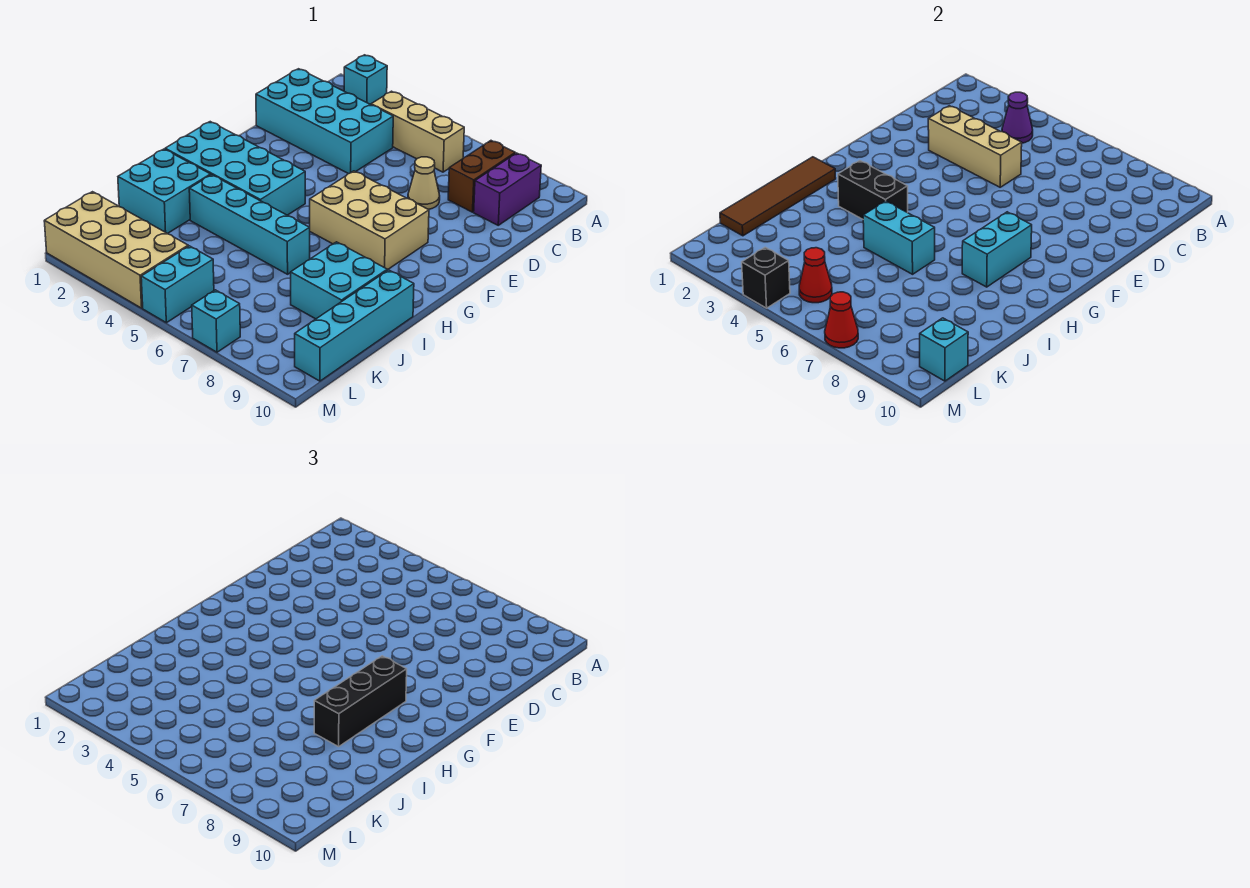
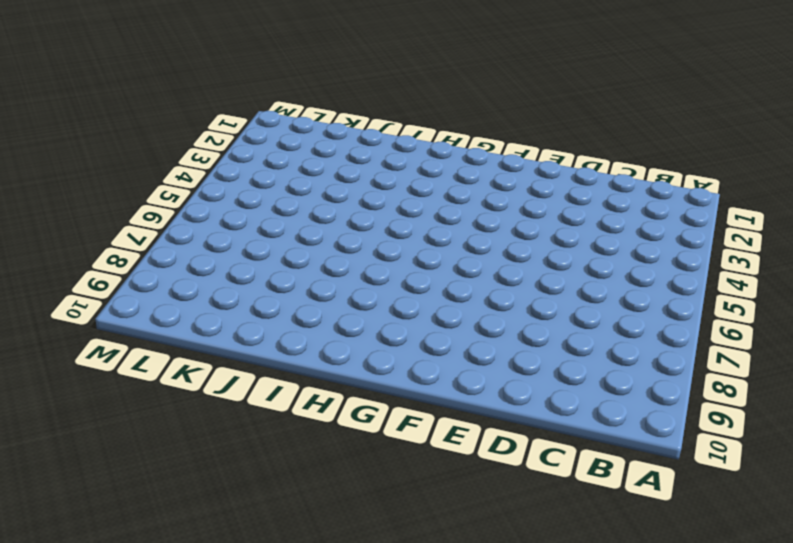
none -> cyan 1x1 brick [344,55,387,105]
none -> tan 1x3 brick [371,91,464,172]
none -> brown 1x2 brick [448,141,515,212]

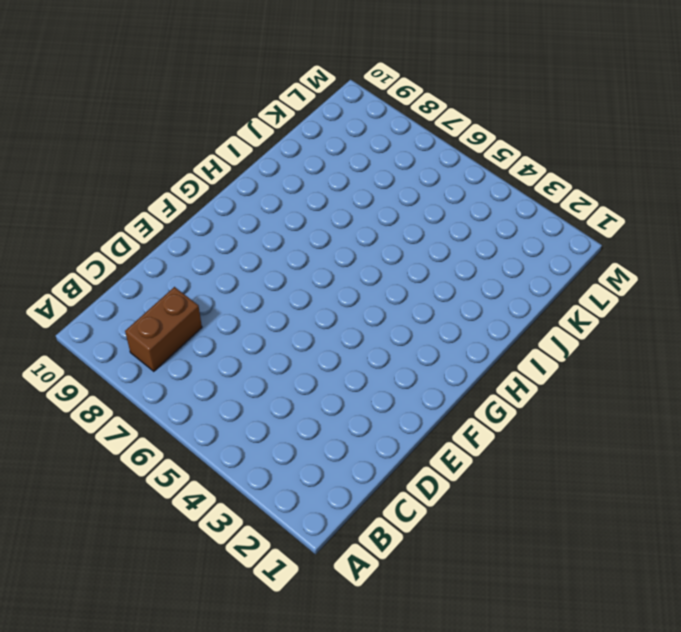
none -> cyan 1x1 brick [344,55,387,105]
none -> tan 1x3 brick [371,91,464,172]
none -> purple 1x2 brick [474,153,541,225]

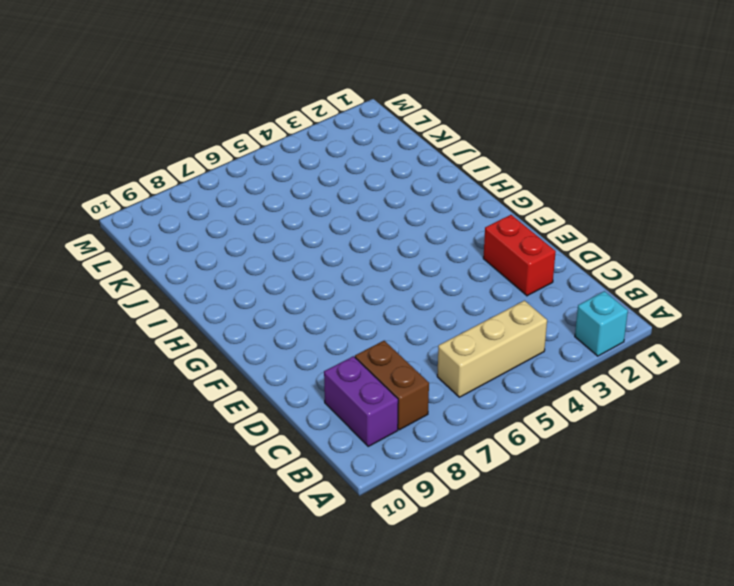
red 1x2 brick [483,215,556,296] -> cyan 2x4 brick [256,69,393,174]
none -> tan 1x1 cone [408,157,440,209]
none -> tan 2x3 brick [310,171,429,270]
none -> cyan 2x4 brick [165,122,305,215]

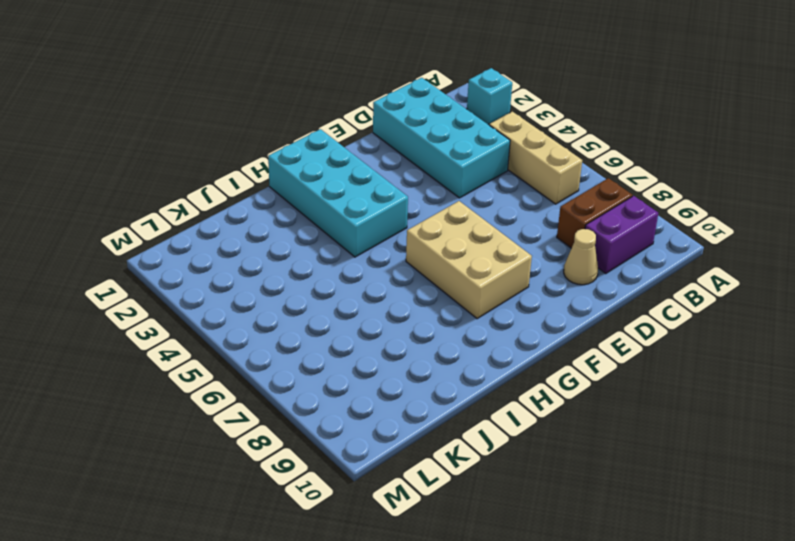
tan 1x1 cone [564,229,598,285] -> tan 1x1 cone moved to [408,157,440,209]
none -> cyan 2x2 brick [118,149,211,234]
none -> cyan 1x4 brick [189,175,310,274]
none -> cyan 2x2 brick [291,242,387,319]

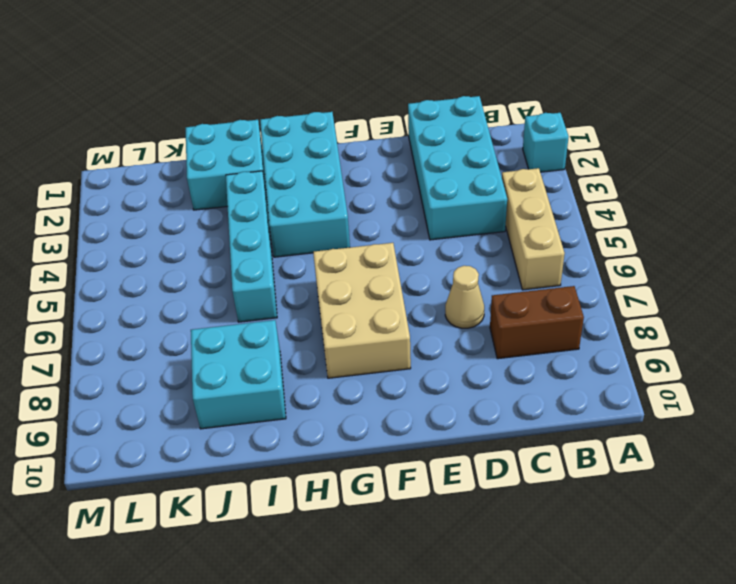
none -> purple 1x2 brick [474,153,541,225]
none -> cyan 1x4 brick [295,270,414,381]
none -> tan 2x4 brick [44,192,188,308]

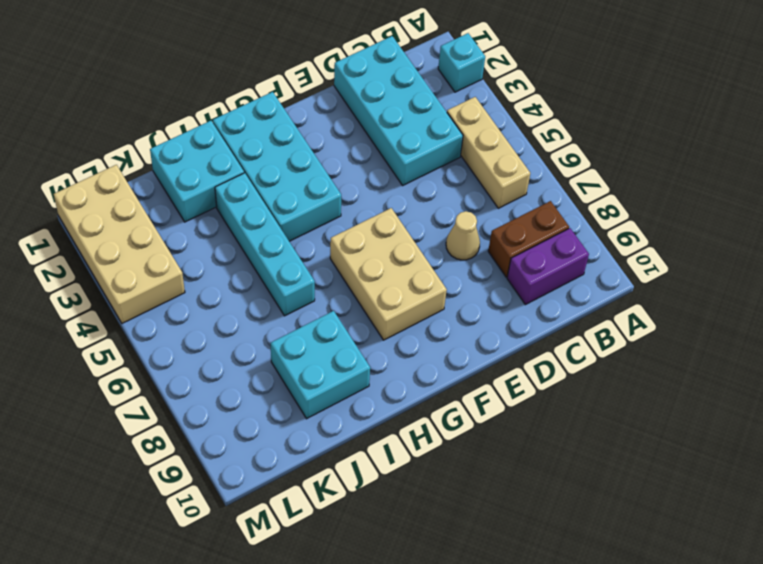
none -> cyan 1x4 brick [295,270,414,381]
none -> cyan 1x2 brick [141,246,214,323]
none -> cyan 1x1 brick [192,290,240,352]

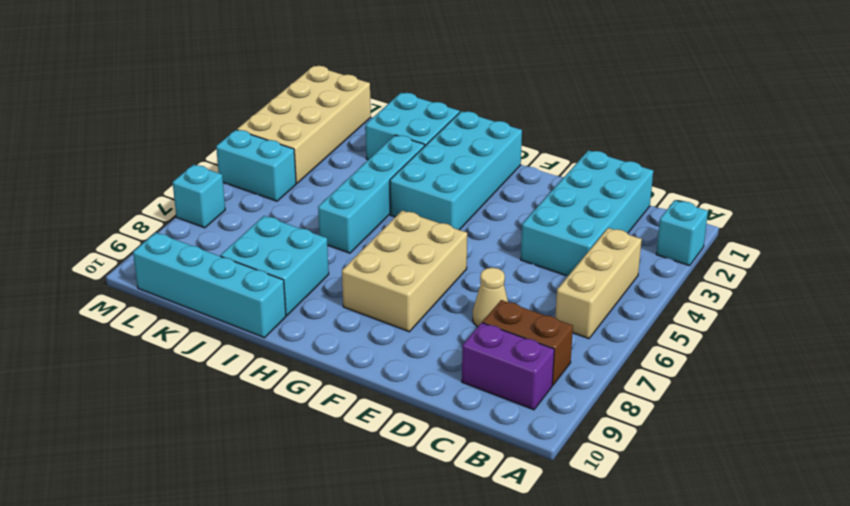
none -> purple 1x1 cone [1002,92,1033,143]
none -> tan 1x3 brick [928,106,1022,187]
none -> cyan 1x2 brick [962,212,1032,287]

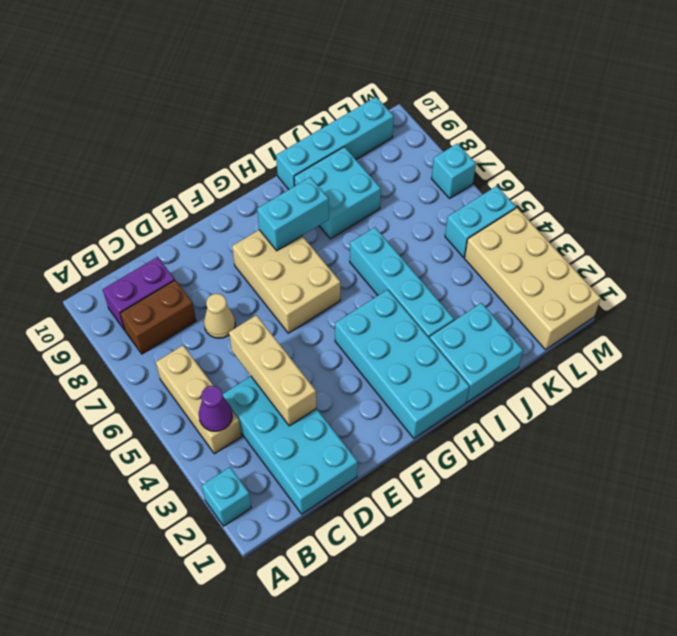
none -> brown 1x4 tile [720,157,836,236]
none -> black 1x2 brick [838,161,908,219]
none -> cyan 1x2 brick [863,201,935,274]

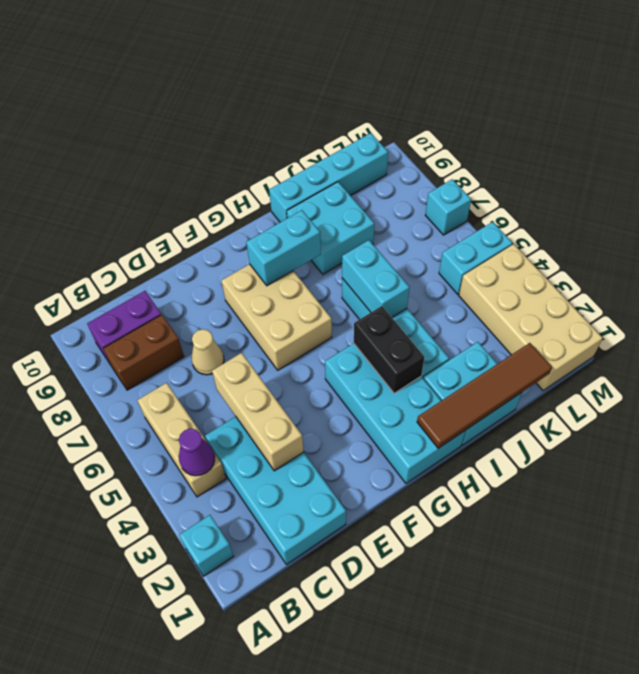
none -> red 1x1 cone [799,248,832,303]
none -> cyan 1x1 brick [920,318,968,381]
none -> black 1x1 brick [742,247,790,308]

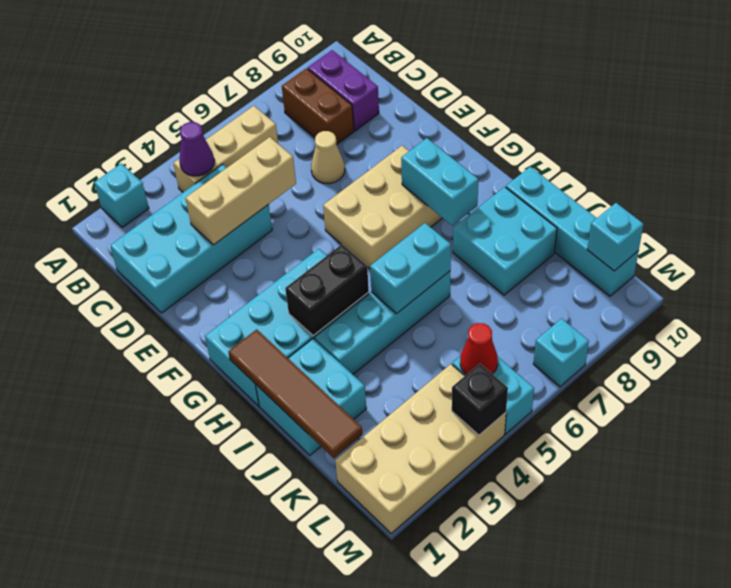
none -> red 1x1 cone [825,292,858,348]
none -> black 1x3 brick [314,656,407,747]

